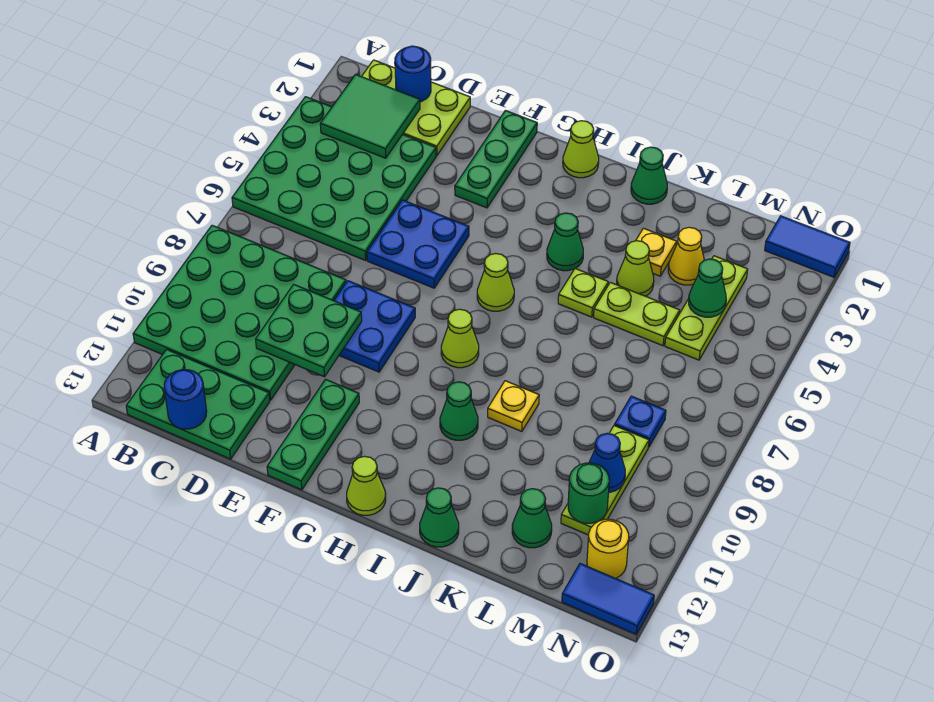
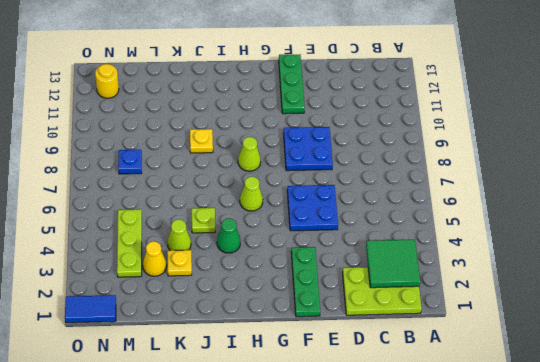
none -> green 4x4 plate [232,97,436,260]
none -> green 4x4 plate [133,225,346,400]
none -> green 2x3 plate [126,350,270,459]
none -> lime 1x1 cone [563,121,599,178]

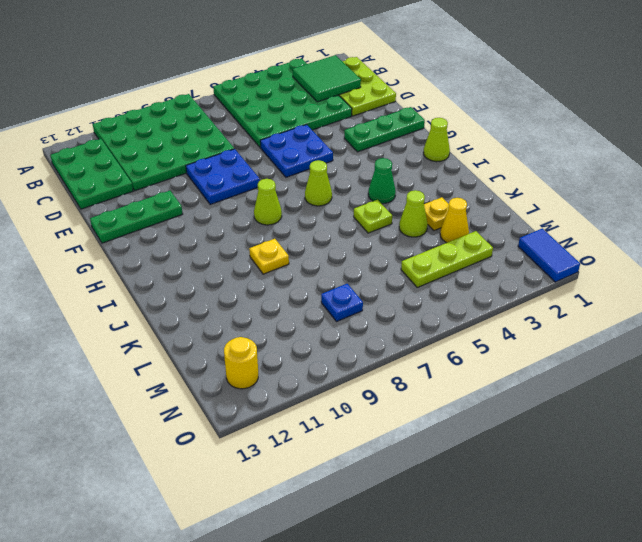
none -> lime 1x1 cone [347,456,386,515]
none -> green 1x1 cone [440,382,478,440]
none -> green 1x1 cone [631,147,667,204]
none -> green 1x1 cone [420,488,459,547]

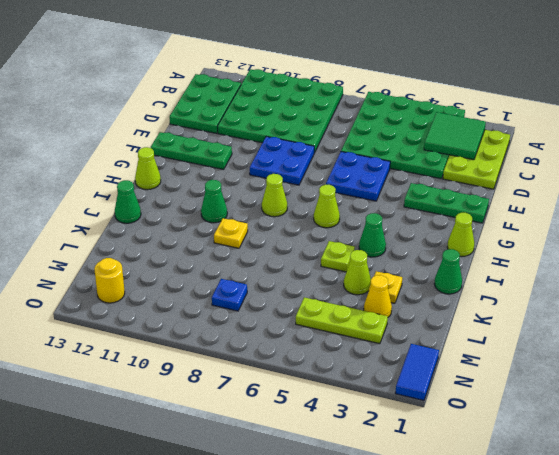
none -> lime 1x2 plate [594,282,680,346]
none -> green 1x1 cone [512,489,552,548]
none -> lime 1x3 plate [561,426,649,535]
none -> blue 1x2 tile [562,564,654,634]

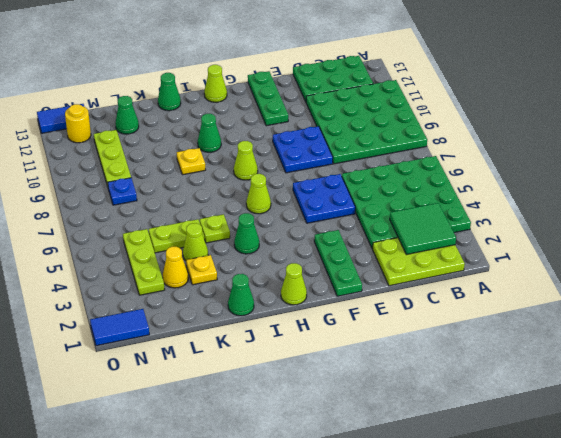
none -> blue 1x1 round brick [395,46,431,102]
none -> blue 1x1 round brick [164,370,207,429]
none -> green 2x2 plate [256,284,362,377]
none -> green 1x1 cone [688,259,726,317]

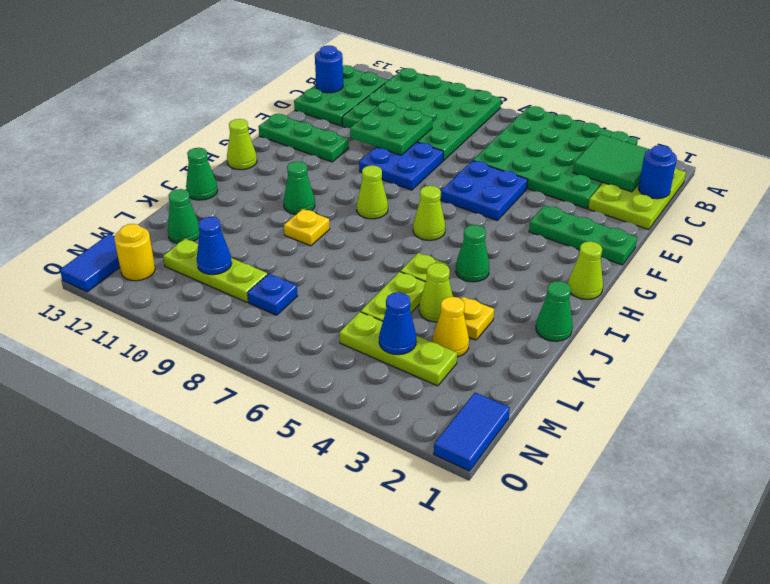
blue 1x1 cone [379,292,416,355] -> green 1x1 cone [688,259,726,317]
none -> green 1x1 round brick [568,463,609,523]

